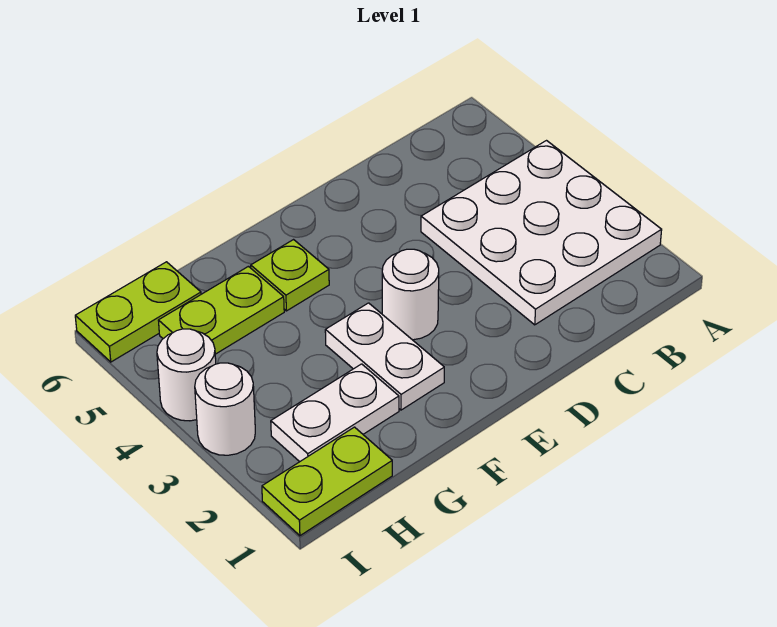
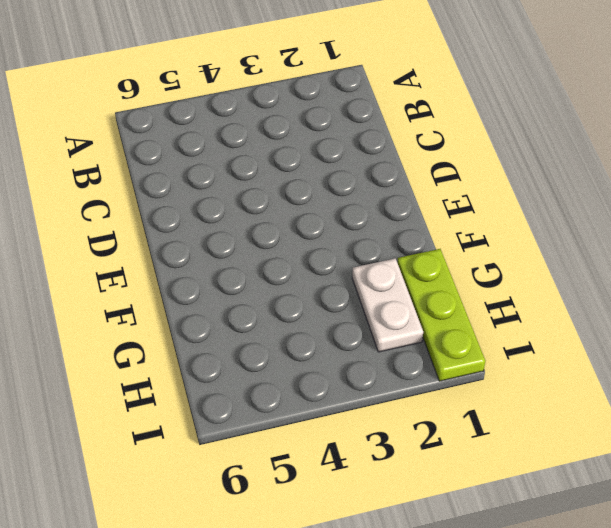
lime 1x3 plate [397,249,485,381] -> lime 1x2 plate [262,427,392,536]
none -> white 3x3 plate [421,141,662,325]
none -> white 1x1 round brick [382,249,439,340]

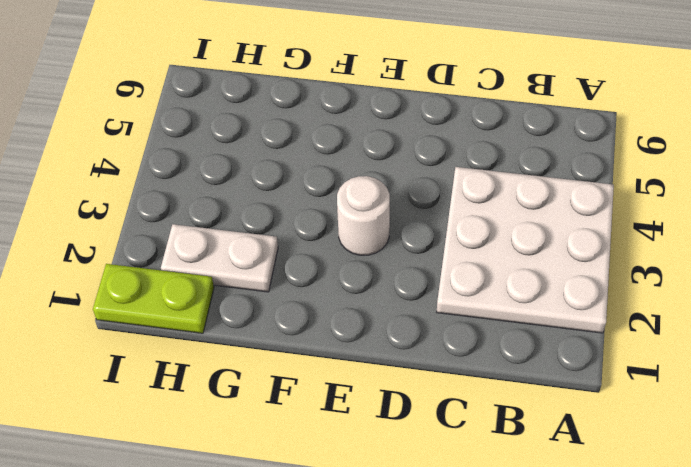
none -> white 1x2 plate [325,303,444,410]
none -> lime 1x1 plate [251,240,329,311]

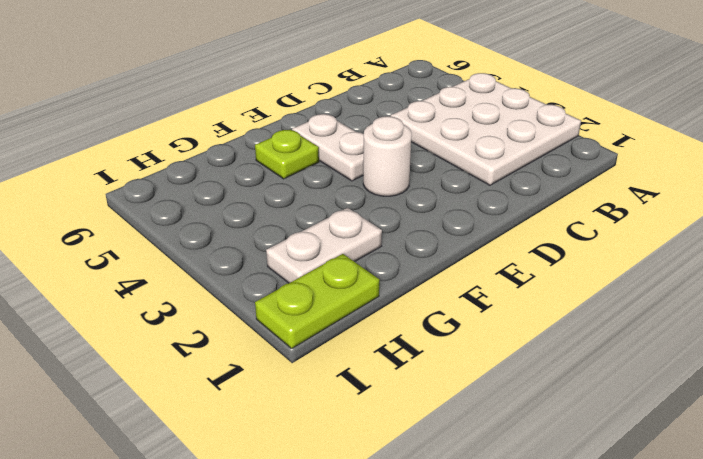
white 1x2 plate [292,114,364,181] -> white 1x2 plate moved to [325,303,444,410]
none -> lime 1x2 plate [158,266,284,354]
none -> lime 1x2 plate [75,262,201,362]

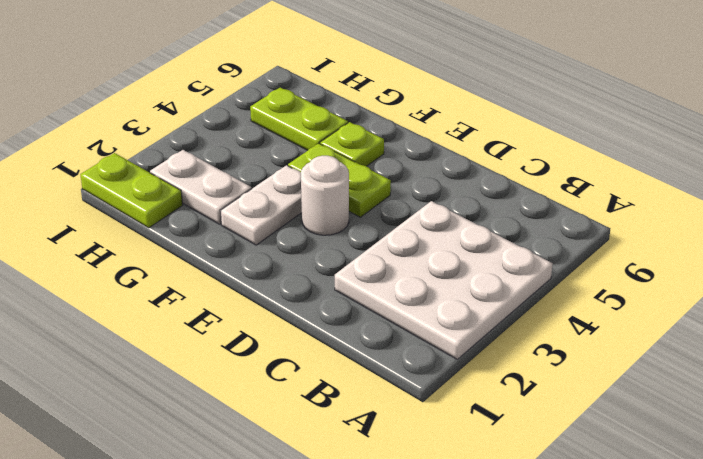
lime 1x2 plate [288,143,391,217] -> lime 1x2 plate moved to [75,262,201,362]
none -> white 1x1 round brick [195,363,255,455]
none -> white 1x1 round brick [157,329,216,421]

